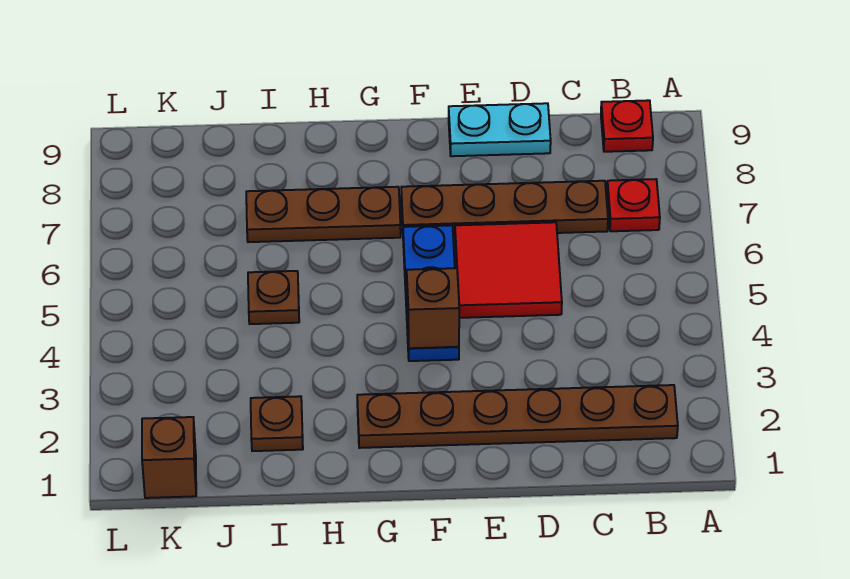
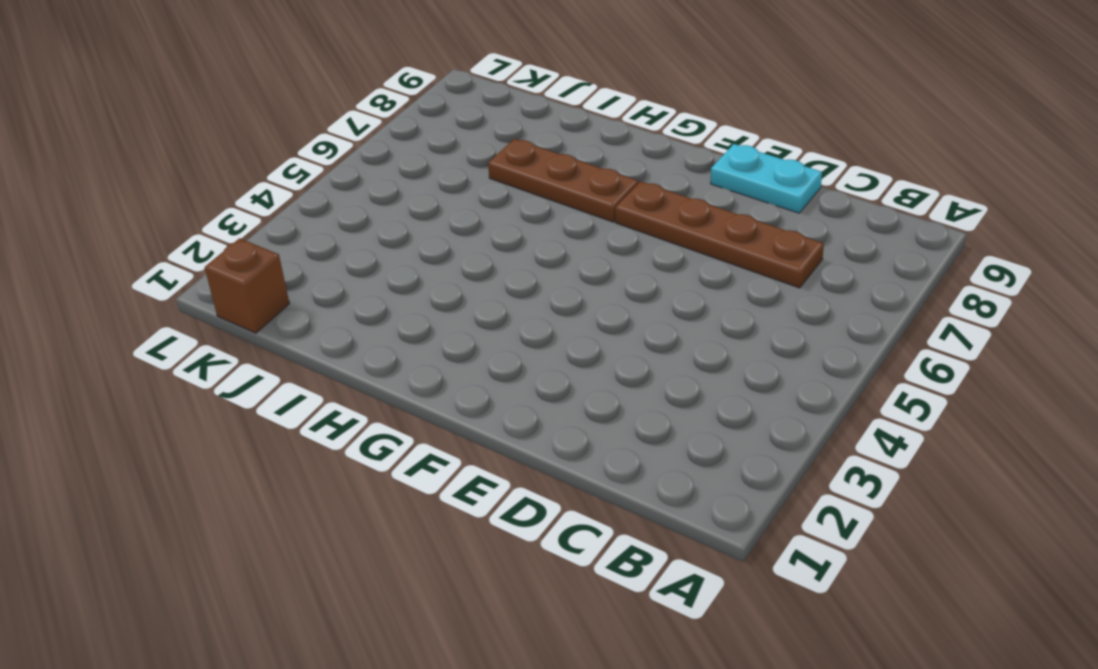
none -> brown 1x6 plate [357,385,678,448]
none -> red 1x1 plate [607,179,660,231]
none -> red 1x1 plate [601,100,653,152]

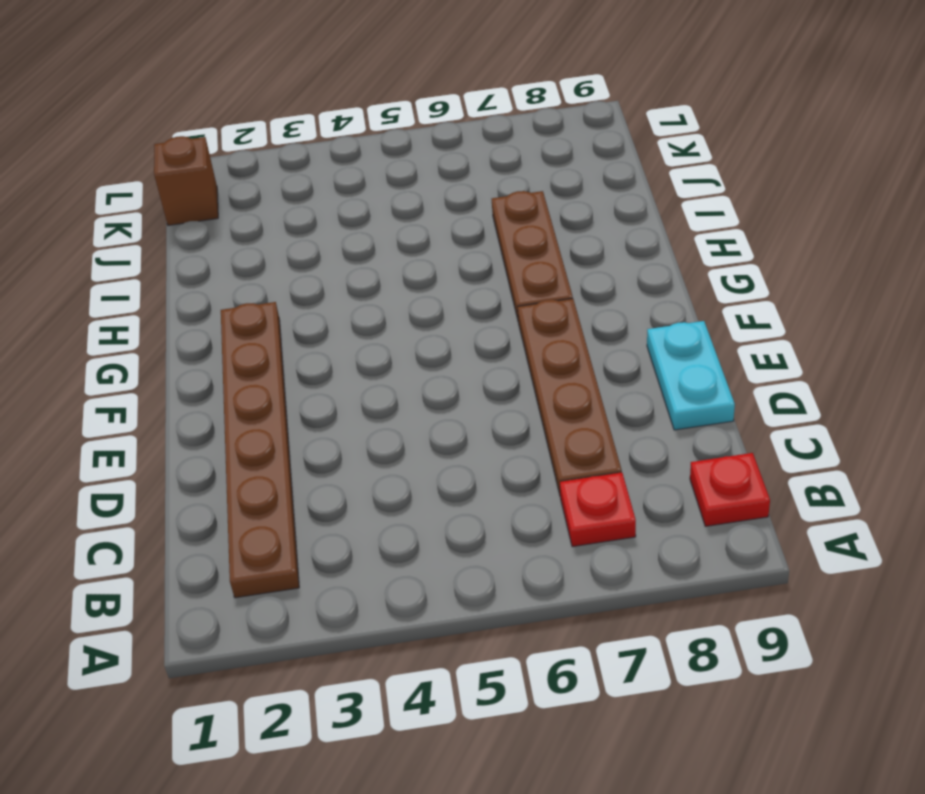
none -> red 2x2 tile [455,222,562,318]
none -> blue 1x3 plate [403,225,459,361]
none -> brown 1x1 plate [251,396,303,451]

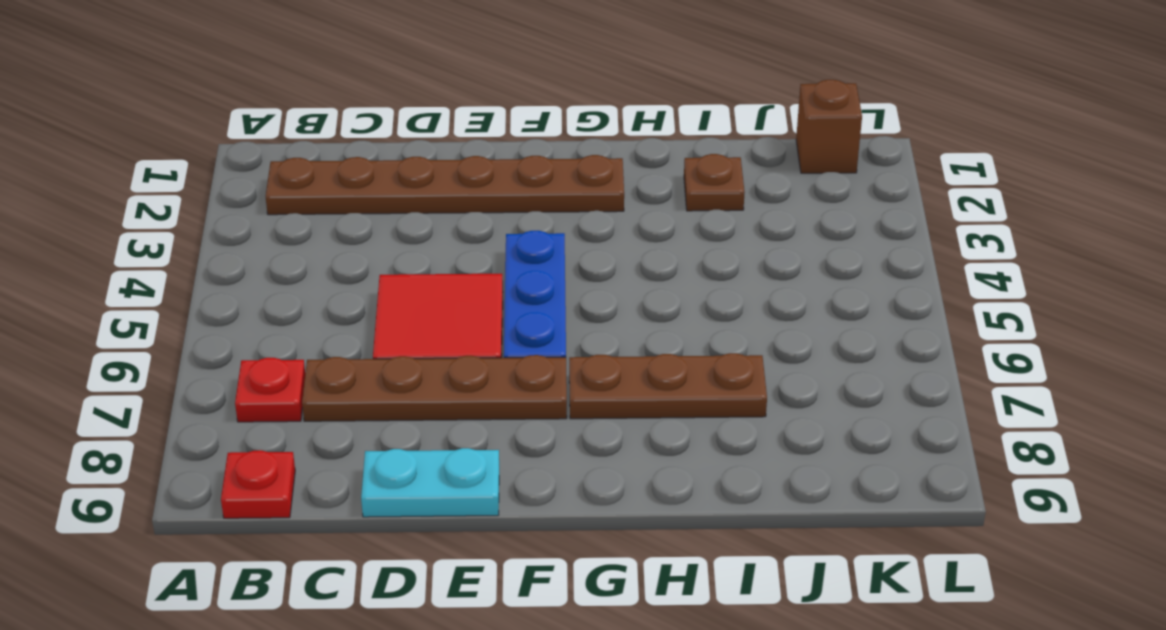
none -> brown 1x1 plate [248,271,299,324]
none -> brown 1x1 brick [407,268,459,348]

